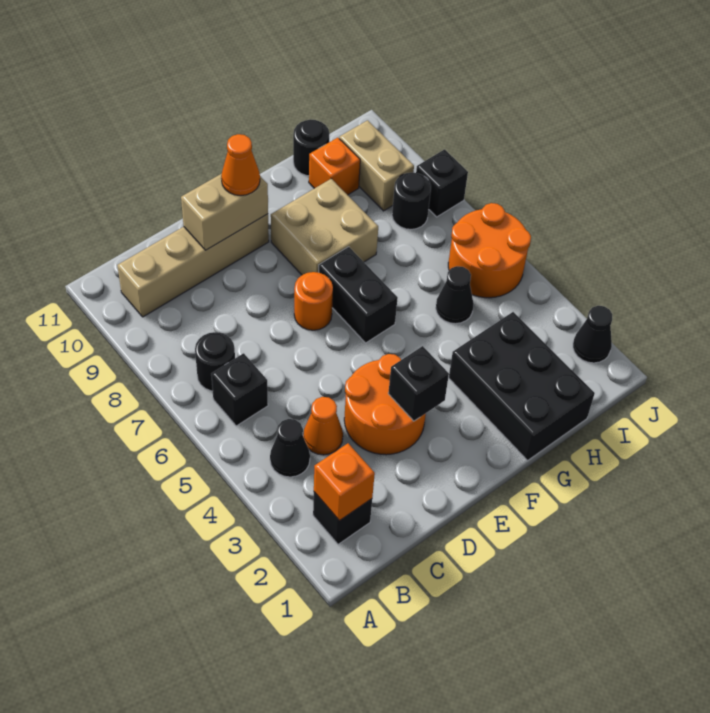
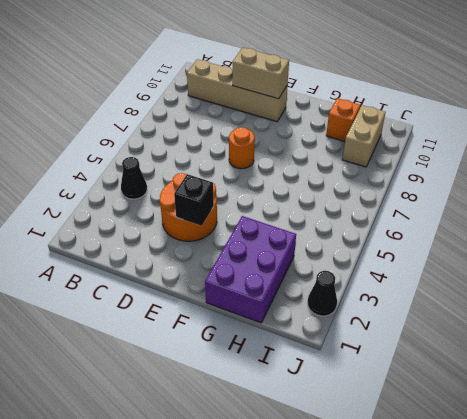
purple 2x3 brick [205,216,296,323] -> black 2x3 brick [449,312,595,460]
none -> black 1x1 brick [313,492,372,544]
none -> black 1x1 brick [211,353,268,426]
none -> black 1x1 round brick [195,332,235,391]

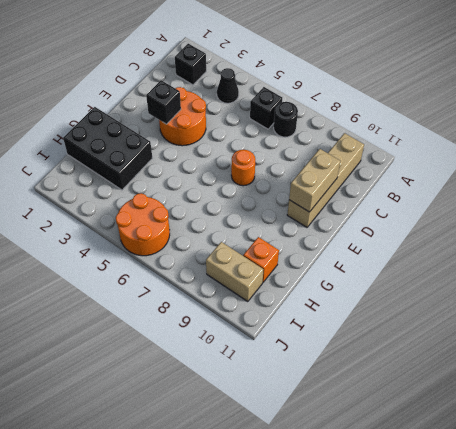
none -> orange 1x1 cone [303,397,343,455]
none -> black 1x2 brick [319,247,398,343]
none -> tan 2x2 brick [271,179,378,275]

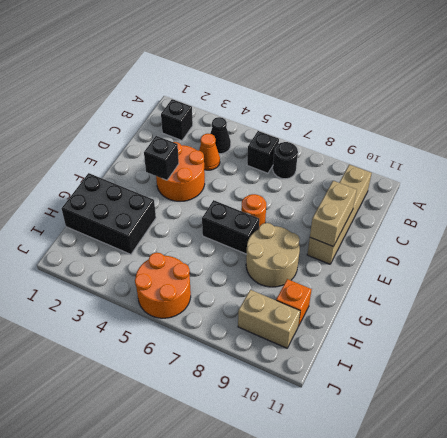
tan 2x2 round brick [246,223,300,287] -> tan 2x2 brick [271,179,378,275]
none -> black 1x1 cone [436,266,474,324]
none -> black 1x1 round brick [293,119,330,176]
none -> black 1x1 round brick [392,173,431,229]

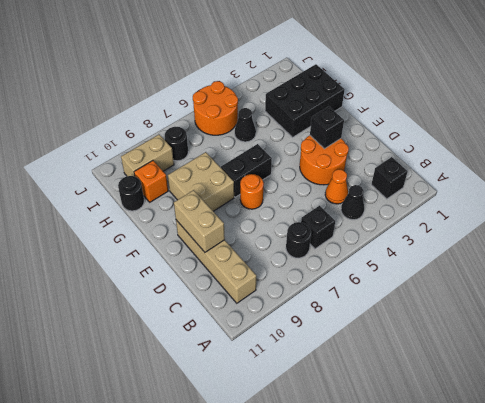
none -> black 1x1 cone [573,306,612,363]
none -> black 1x1 brick [416,149,468,217]
none -> orange 1x1 brick [314,443,375,521]

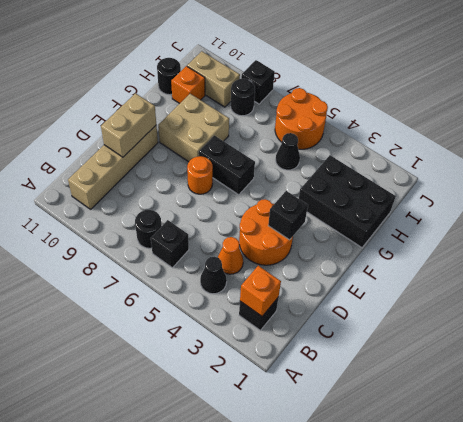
none -> black 1x1 cone [573,306,612,363]
none -> orange 1x1 cone [221,134,260,196]

